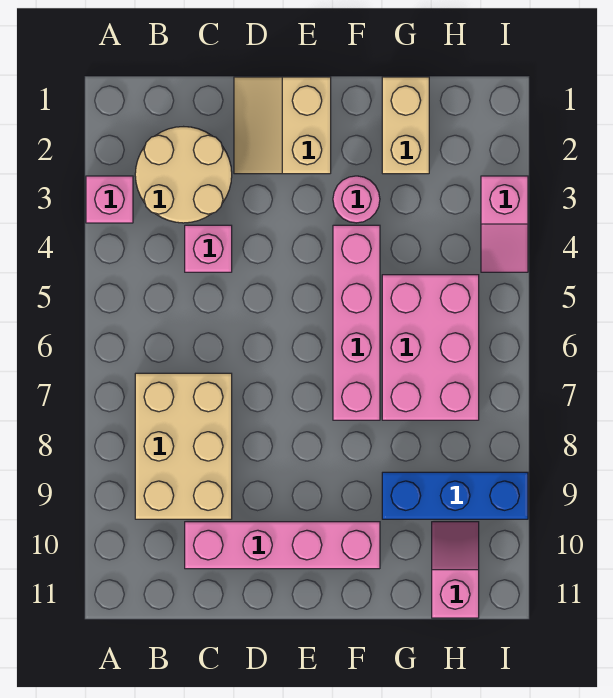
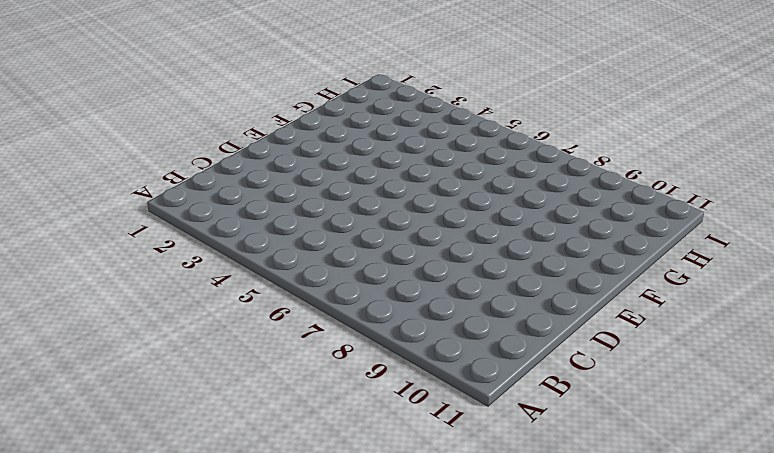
none -> pink 1x1 brick [86,176,133,223]
none -> tan 2x2 round brick [135,127,232,223]
none -> tan 2x3 brick [135,373,232,519]

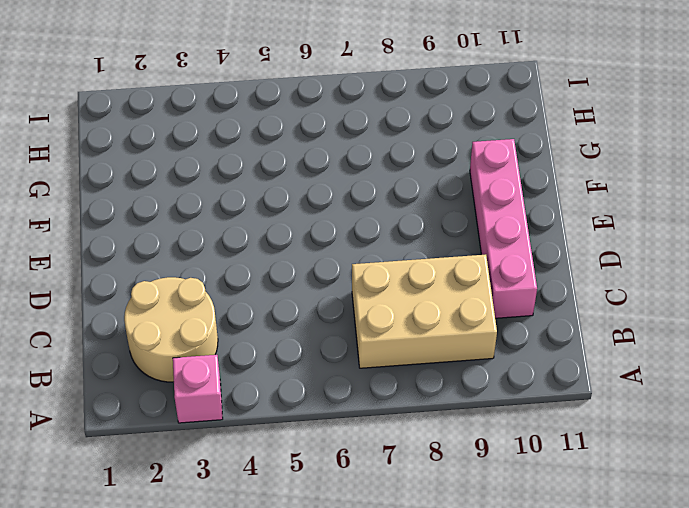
none -> pink 1x1 brick [185,225,232,272]
none -> tan 2x2 slope [234,77,331,174]
none -> pink 1x1 round brick [333,176,380,223]

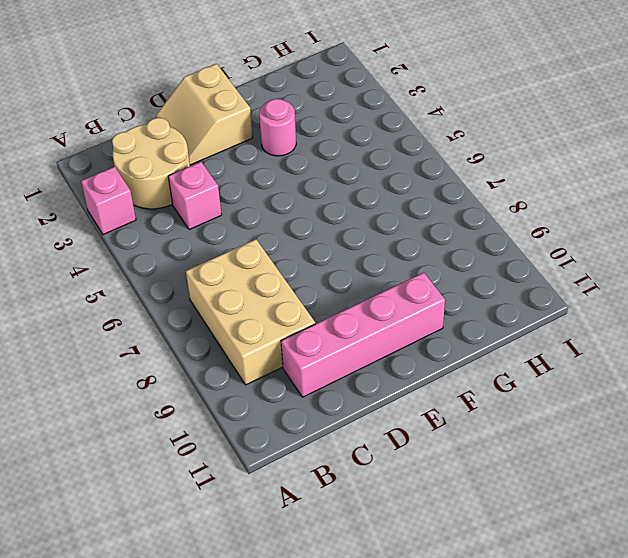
none -> pink 1x4 brick [333,225,380,420]
none -> tan 1x2 brick [382,77,429,174]
none -> pink 2x3 brick [382,275,479,420]

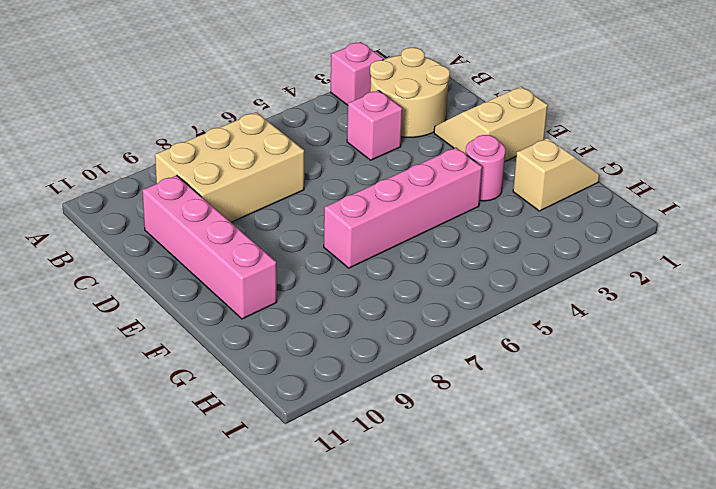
tan 1x2 slope [513,138,600,211] -> tan 1x2 brick [382,77,429,174]
none -> pink 2x3 brick [382,275,479,420]
none -> blue 1x3 brick [382,472,528,519]
none -> pink 1x2 slope [432,522,479,618]

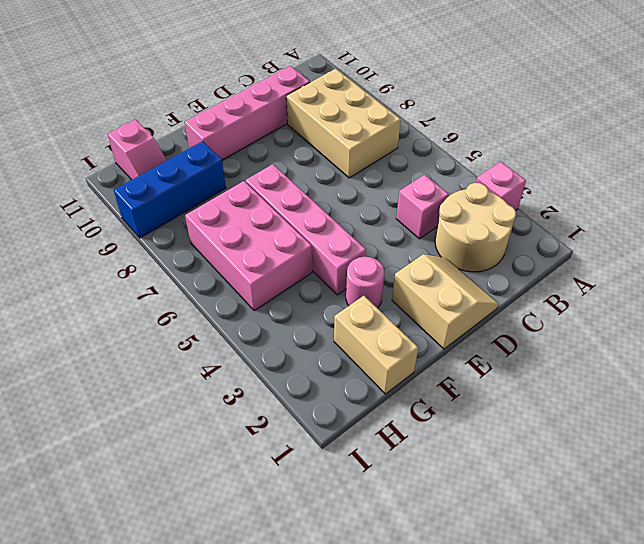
none -> pink 1x2 slope [481,176,528,272]

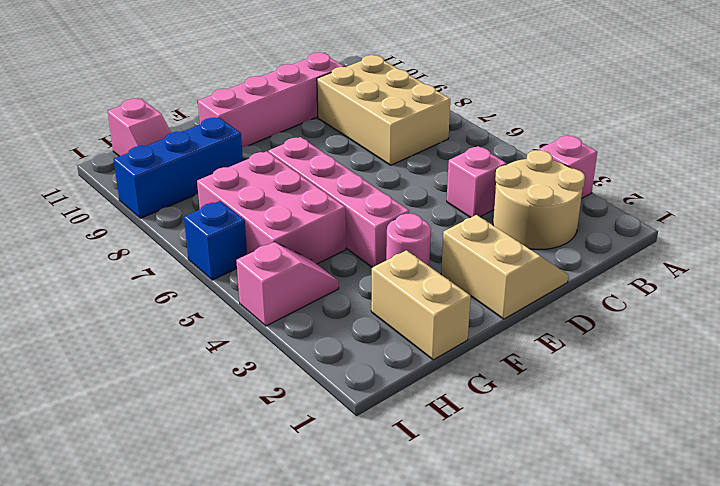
pink 1x2 slope [236,242,339,326] -> pink 1x2 slope turned to [481,176,528,272]
blue 1x1 brick [184,201,247,280] -> none

